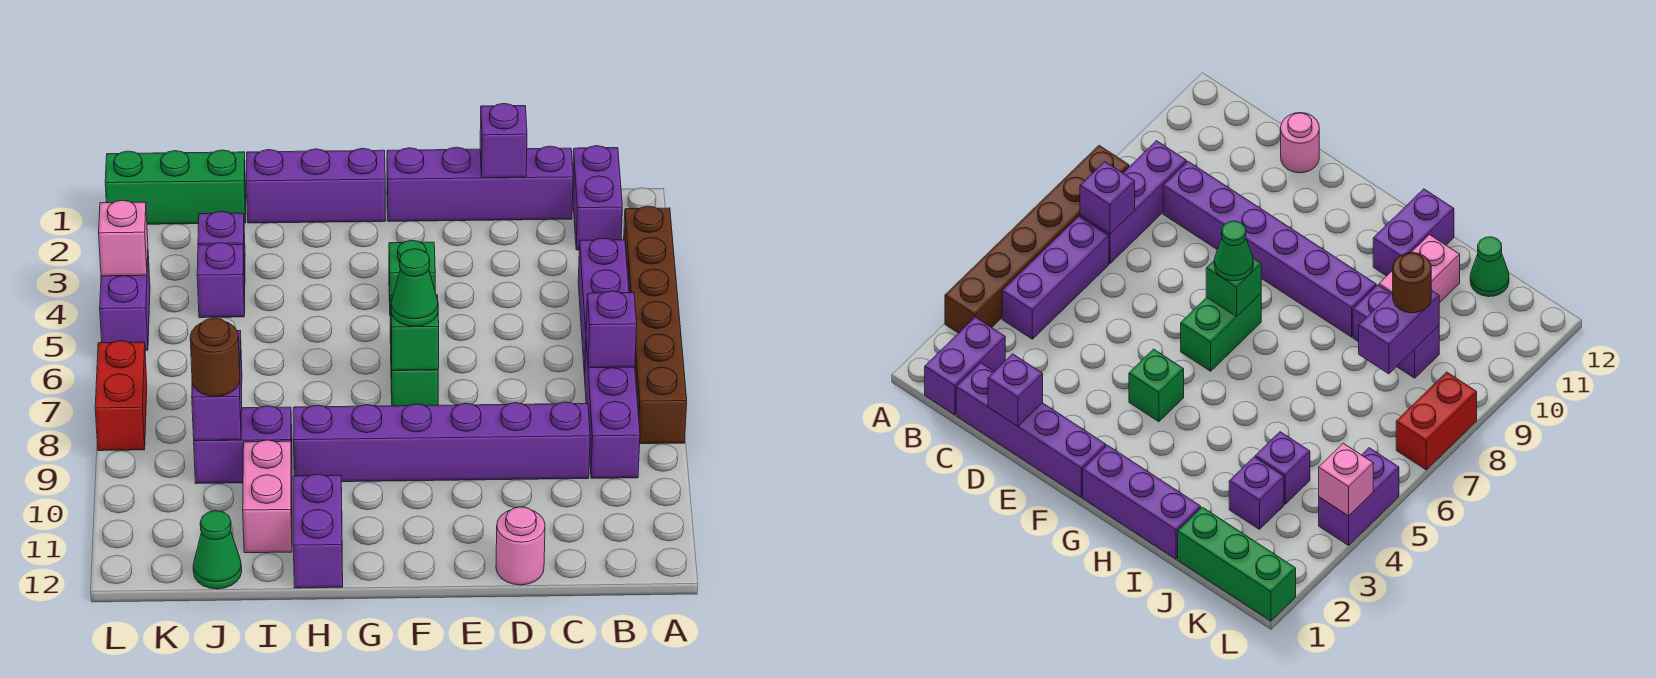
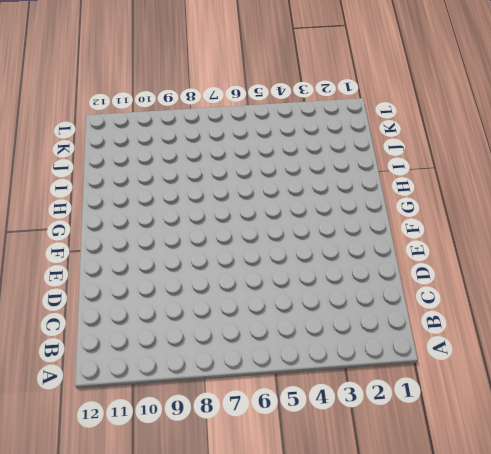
none -> brown 1x6 brick [624,206,687,444]
none -> purple 1x2 brick [573,146,622,250]
none -> purple 1x3 brick [578,238,629,377]

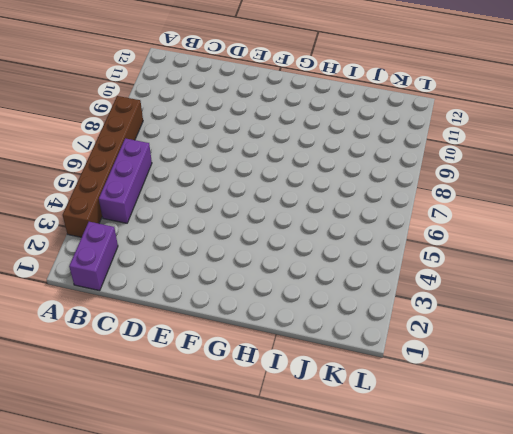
none -> purple 1x3 brick [585,344,640,478]
none -> purple 1x4 brick [387,146,573,221]
none -> purple 1x6 brick [293,402,590,482]

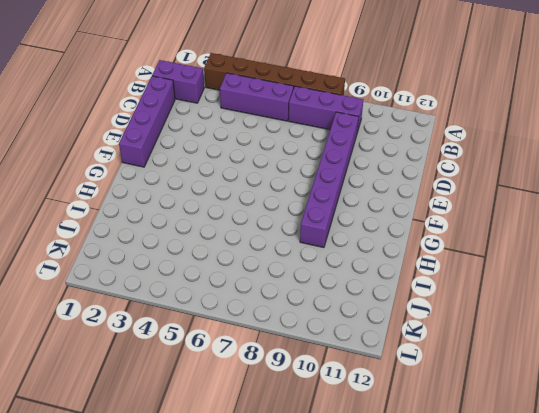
none -> pink 1x1 round brick [496,507,545,585]
none -> green 1x1 brick [389,240,435,307]
none -> green 1x2 brick [390,307,438,406]

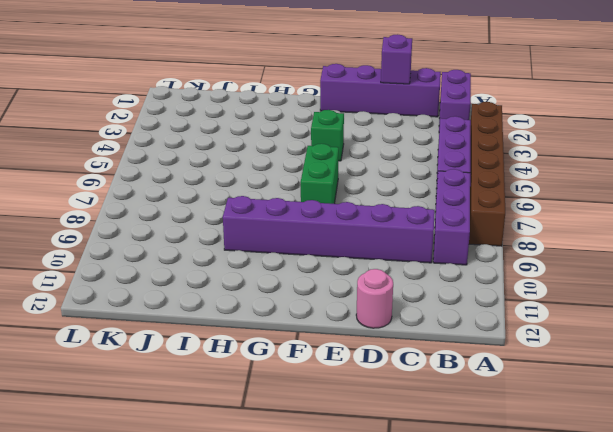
none -> purple 1x3 brick [246,148,386,223]
none -> purple 1x2 brick [293,474,343,588]
none -> purple 1x2 brick [194,406,292,484]

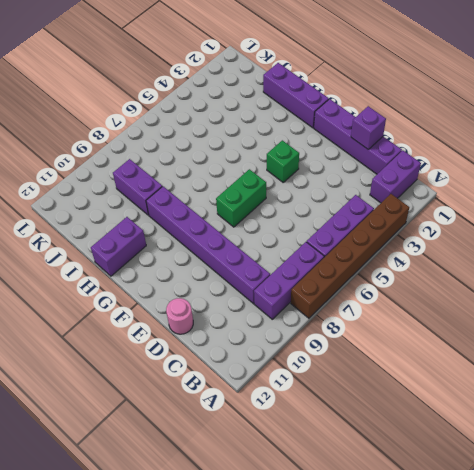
none -> pink 1x2 brick [243,440,292,553]
none -> green 1x3 brick [105,150,246,224]
none -> purple 1x1 brick [198,211,245,276]

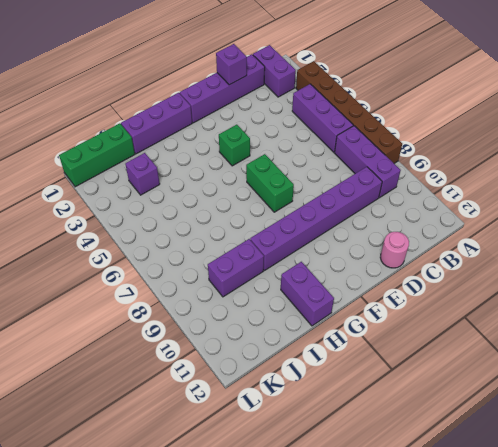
none -> pink 1x2 brick [243,440,292,553]
none -> purple 1x1 brick [197,243,245,318]
none -> green 1x1 cone [193,511,242,589]

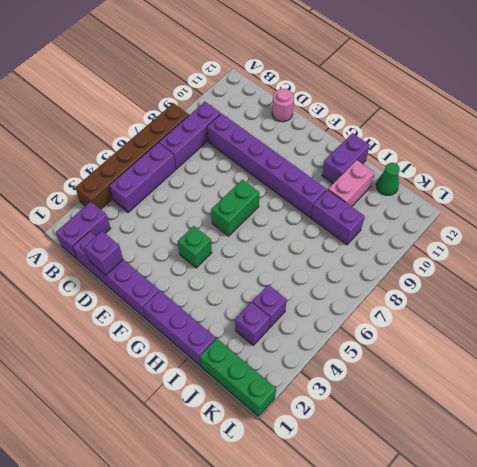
none -> purple 1x2 brick [100,256,150,350]
none -> red 1x2 brick [95,341,147,451]
none -> purple 1x1 brick [586,291,637,368]

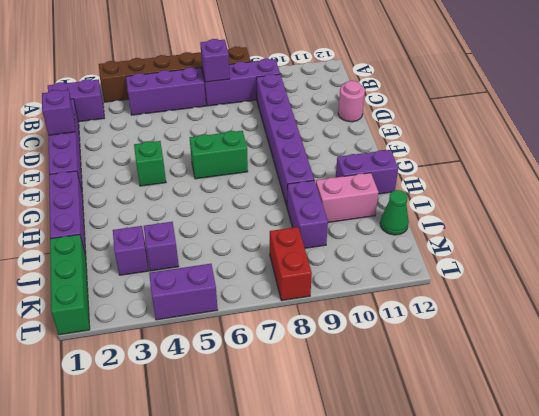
red 1x2 brick [270,227,312,301] -> red 1x2 brick turned to [95,341,147,451]
none -> green 1x1 brick [391,295,439,370]
none -> purple 1x2 brick [192,331,242,440]
none -> pink 1x1 brick [99,200,148,276]

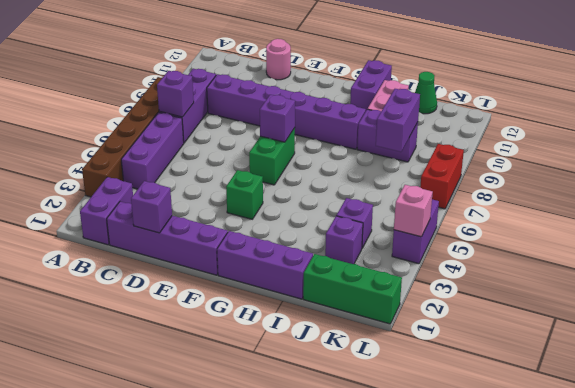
purple 1x1 brick [260,95,295,142] -> green 1x1 brick [391,295,439,370]
none -> green 1x1 cone [391,249,438,326]
none -> brown 1x1 round brick [190,318,240,396]

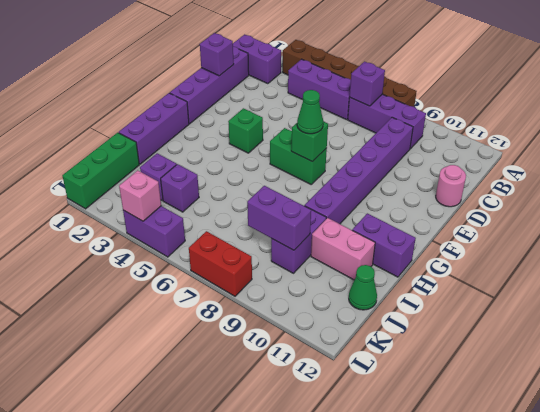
none -> brown 1x1 round brick [190,318,240,396]

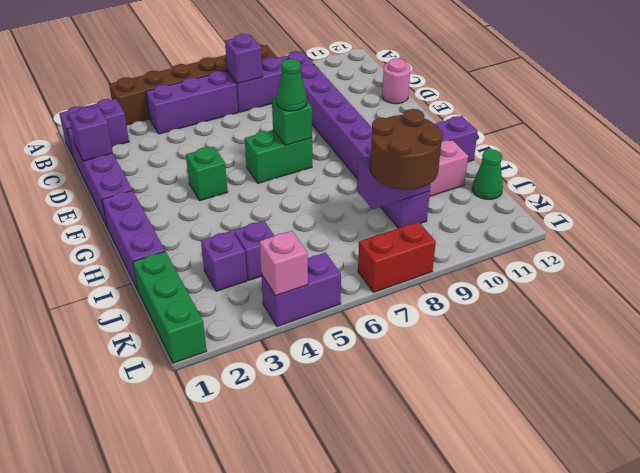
brown 2x2 round brick [370,109,443,190] -> brown 1x1 round brick [190,318,240,396]

